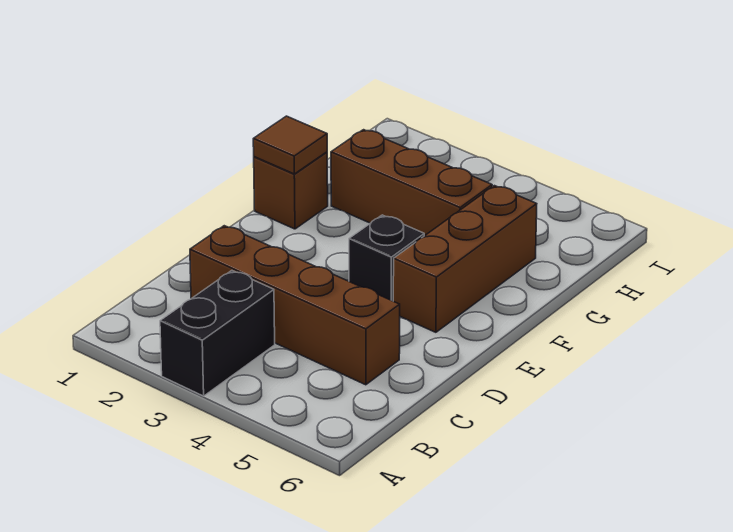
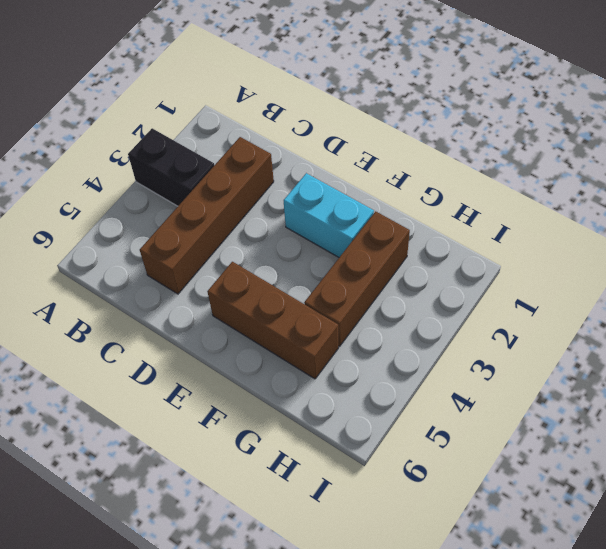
cyan 1x2 brick [284,173,374,257] -> none
none -> black 1x1 brick [349,215,424,301]
none -> brown 1x1 brick [254,152,328,229]

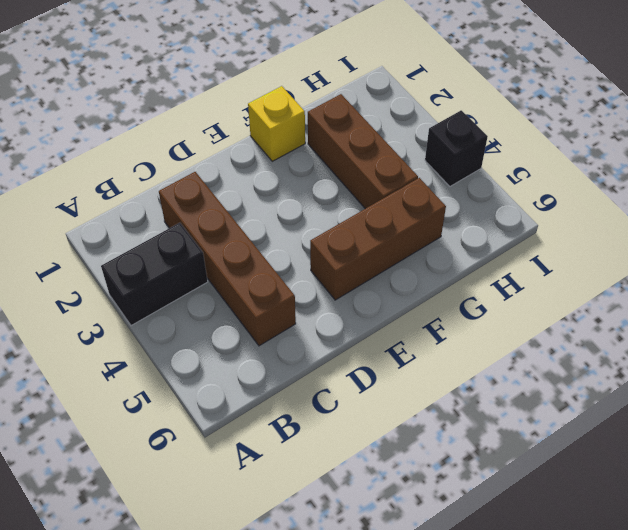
yellow 1x1 brick [248,86,305,161] -> brown 1x1 brick [254,152,328,229]
black 1x1 brick [425,110,488,186] -> black 1x1 brick moved to [349,215,424,301]
none -> brown 1x1 tile [253,116,327,174]

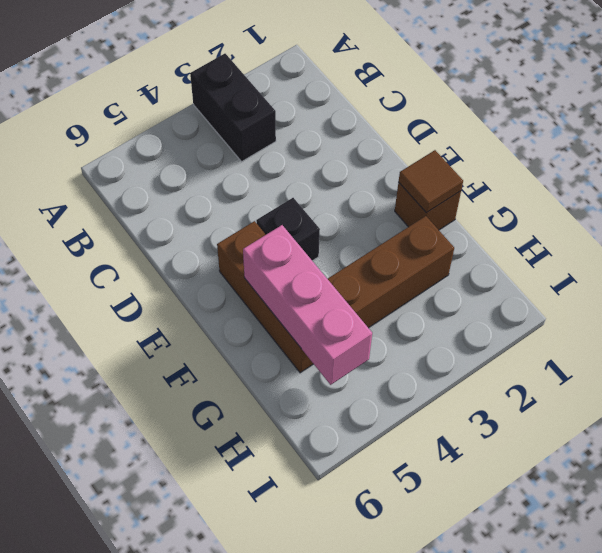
pink 1x3 brick [243,225,372,385] -> none
none -> brown 1x4 brick [190,226,400,385]

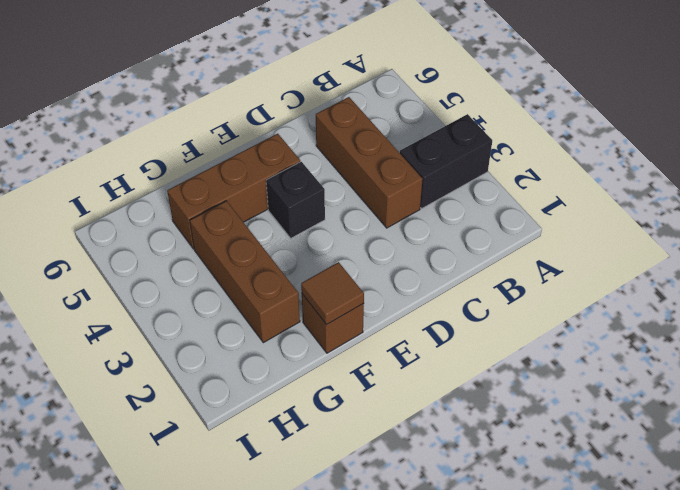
brown 1x3 brick [316,97,423,228] -> brown 1x4 brick [190,226,400,385]

